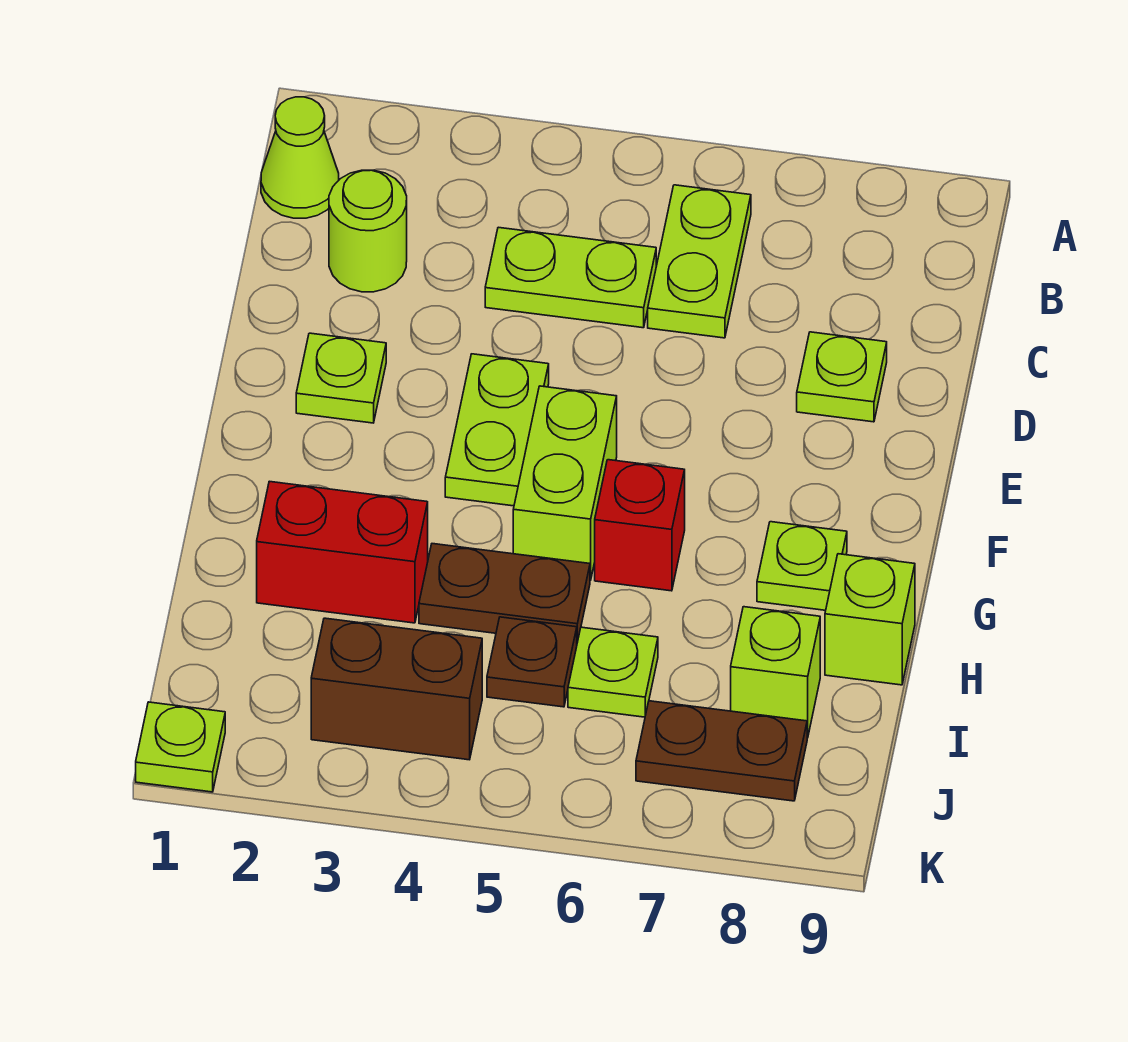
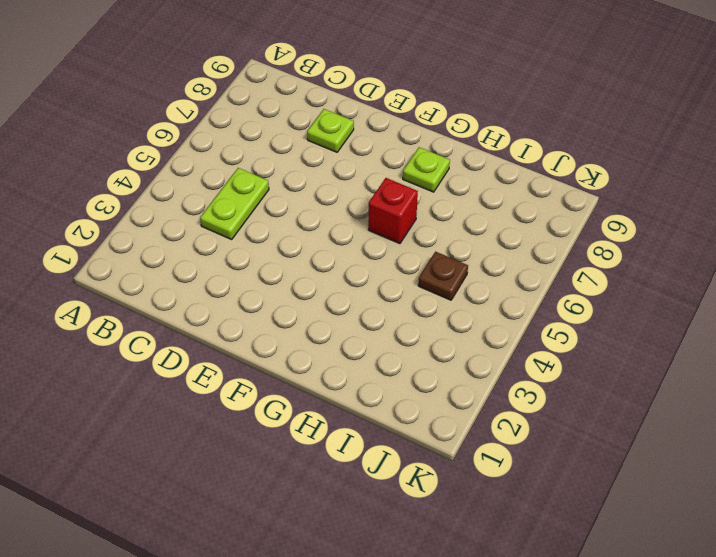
none -> lime 1x1 cone [261,97,339,218]
none -> lime 1x2 plate [648,185,751,338]
none -> lime 1x1 round brick [329,170,407,292]

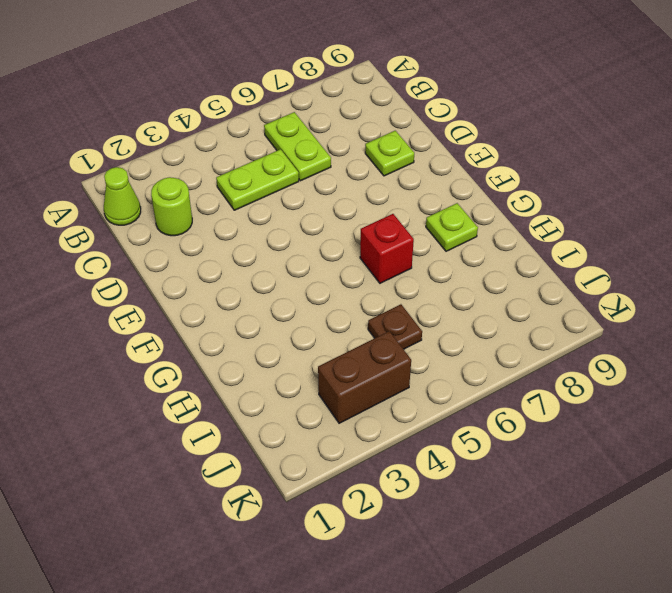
none -> lime 1x1 plate [296,333,386,423]
none -> lime 1x2 plate [445,354,549,506]
none -> lime 1x2 brick [513,386,617,580]

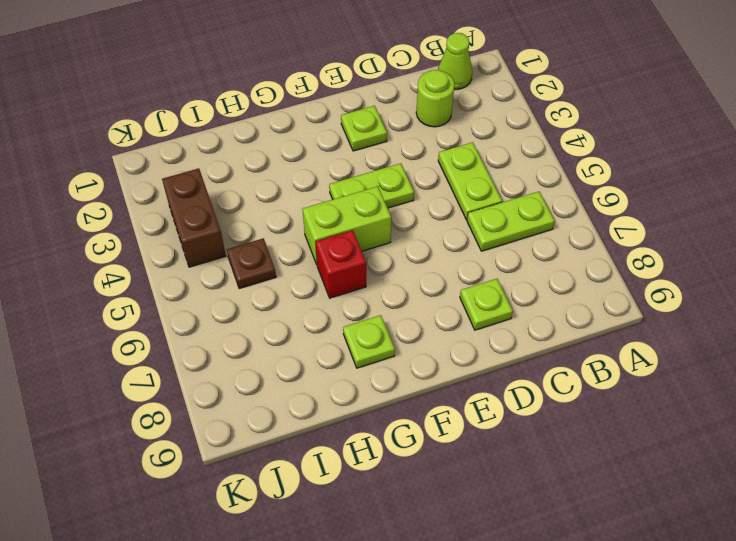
none -> red 1x2 brick [257,481,428,623]
none -> brown 1x2 plate [419,544,590,642]
none -> lime 1x1 brick [825,554,915,685]

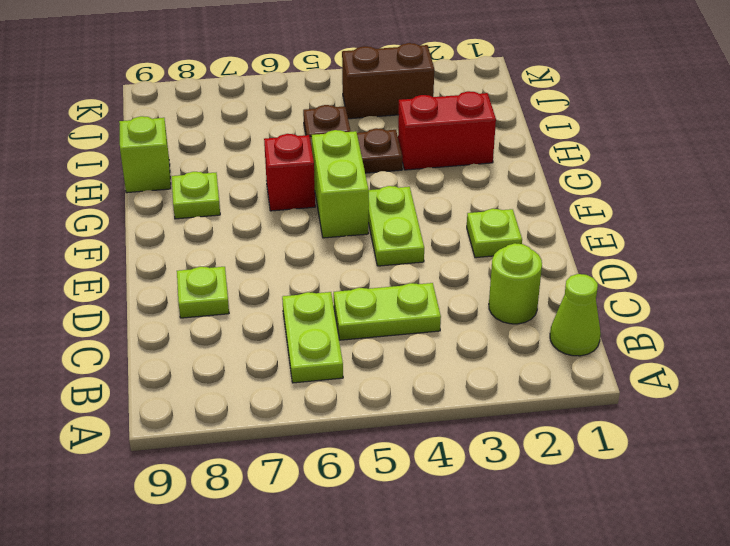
none -> lime 1x1 plate [568,627,658,717]
none -> lime 1x1 brick [731,607,820,738]
none -> brown 1x2 plate [636,701,807,801]

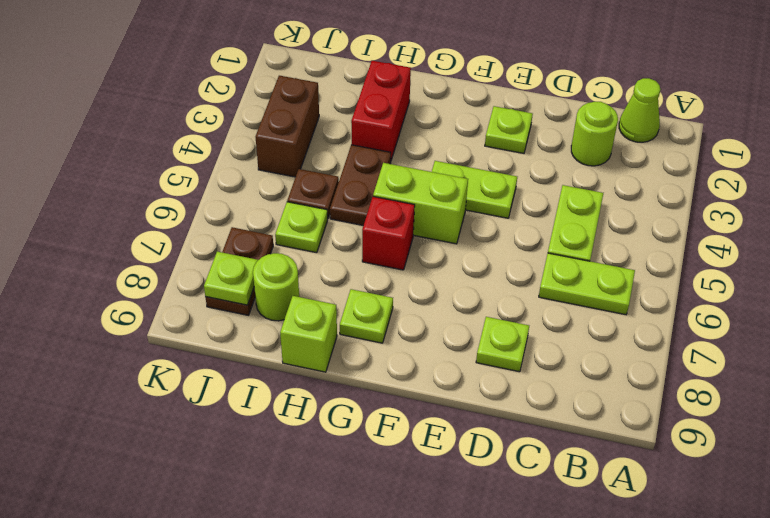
lime 1x1 round brick [253,253,299,321] -> lime 1x1 brick [731,607,820,738]
lime 1x1 plate [204,252,258,305] -> lime 1x1 plate moved to [136,702,225,792]

